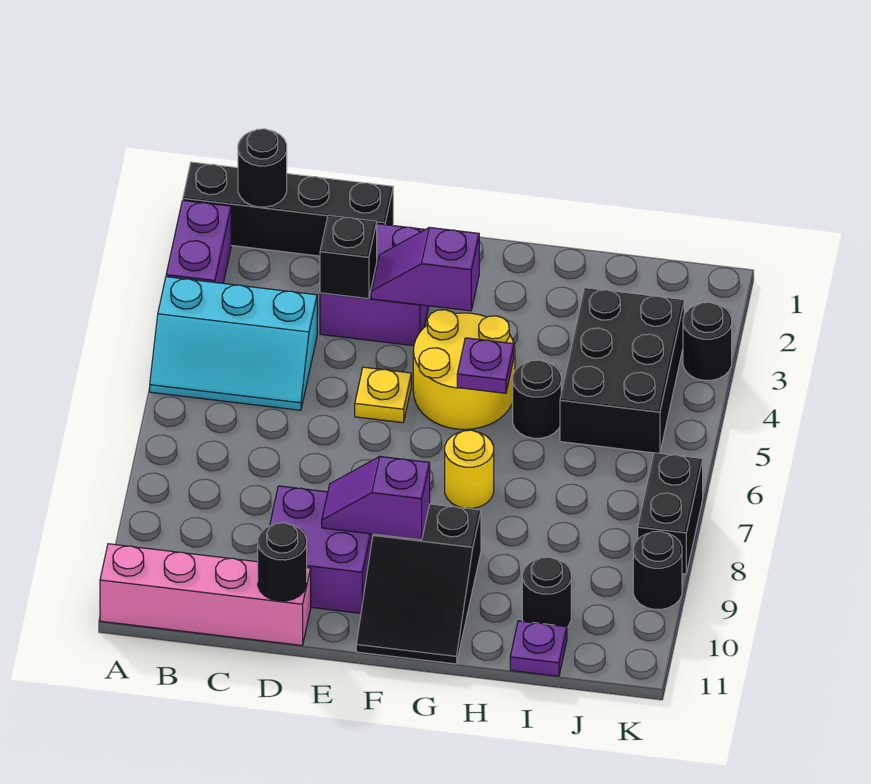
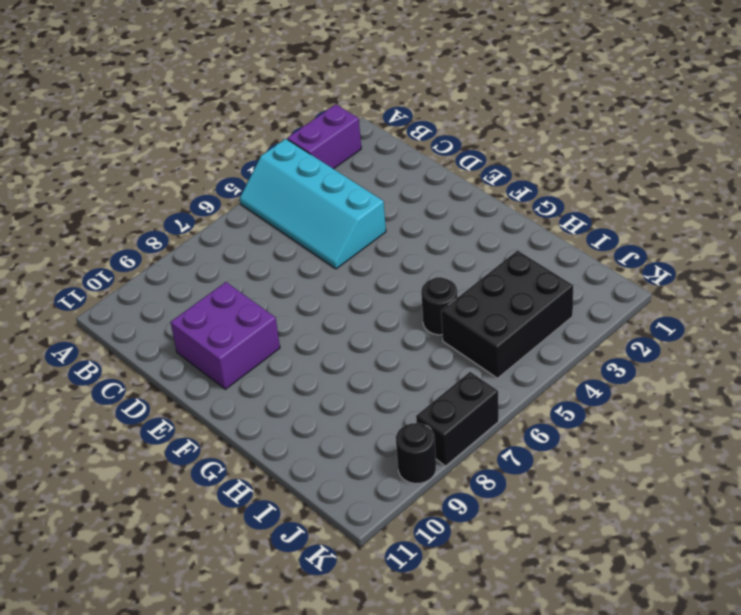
cyan 2x4 slope [240,139,386,269] -> cyan 2x3 slope [150,277,317,410]
none -> black 1x4 brick [183,162,393,256]
none -> pink 1x4 brick [100,544,311,645]
none -> purple 2x2 brick [320,224,429,346]

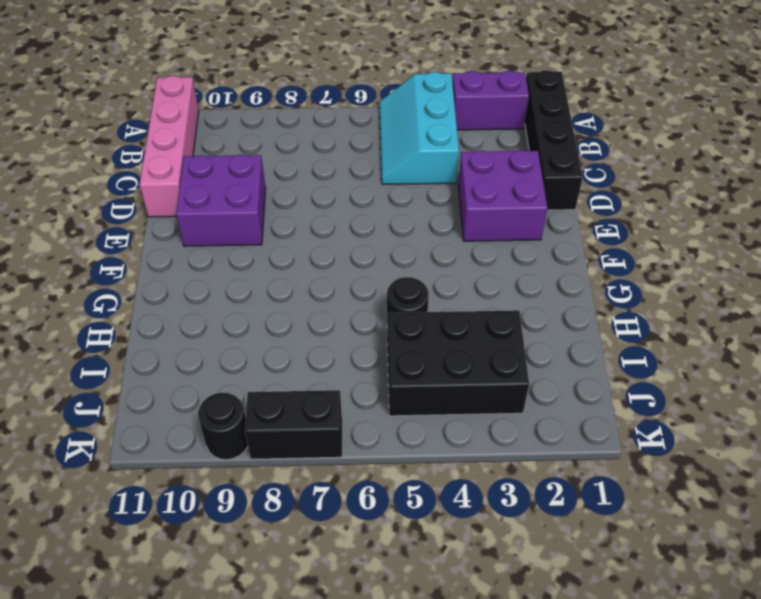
none -> yellow 1x1 plate [355,367,411,423]
none -> yellow 2x2 round brick [413,310,515,430]
none -> black 2x3 slope [356,504,481,664]

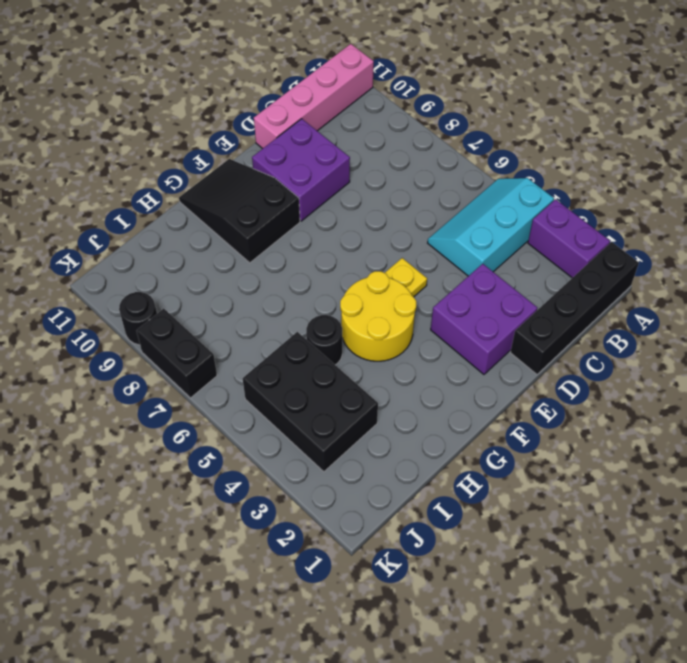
none -> yellow 1x1 round brick [445,430,494,509]
none -> black 1x1 round brick [522,557,571,627]
none -> purple 1x1 plate [510,621,567,676]

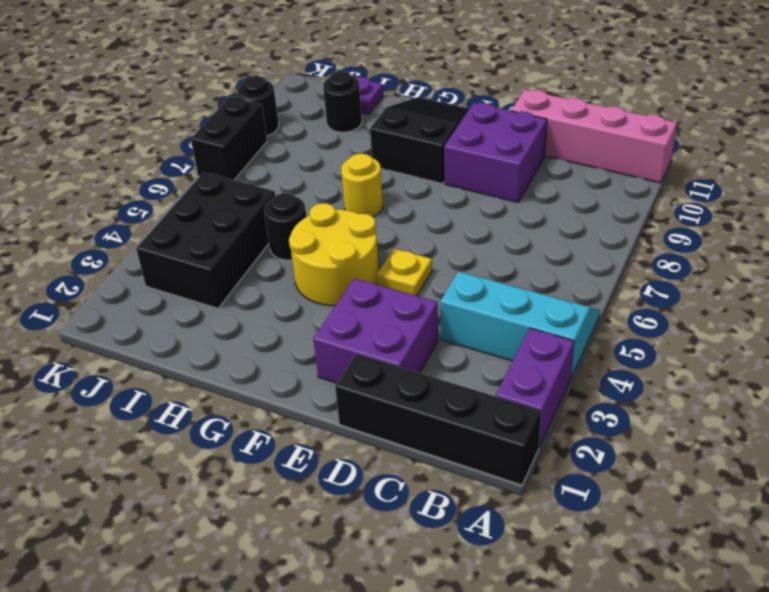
none -> black 1x1 round brick [683,302,732,380]
none -> black 1x1 round brick [238,129,287,207]
none -> black 1x1 brick [320,215,377,299]

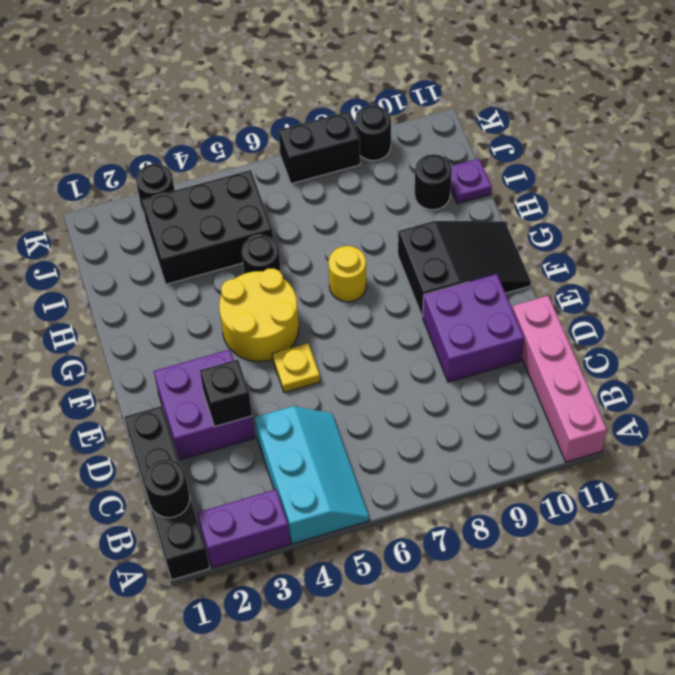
none -> black 1x1 round brick [258,523,307,601]
none -> purple 1x2 slope [371,227,479,311]
none -> purple 1x2 slope [322,457,430,540]

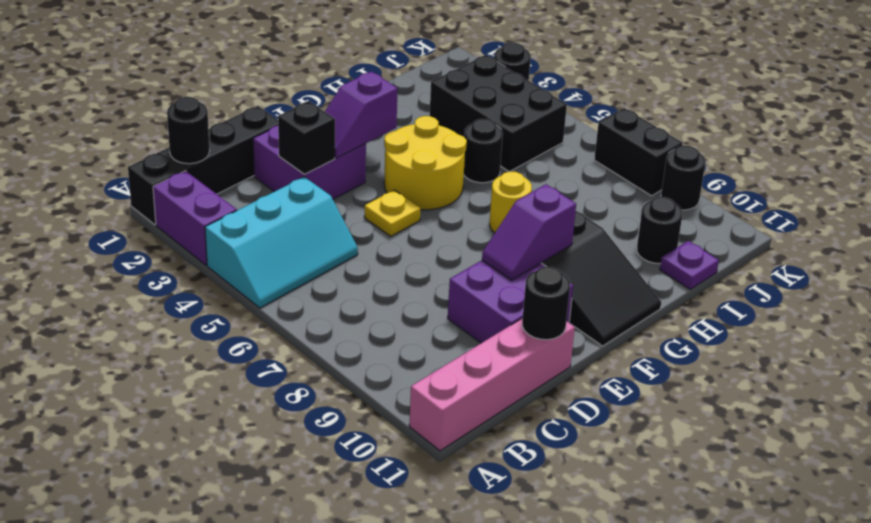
none -> purple 1x1 plate [457,338,514,393]

